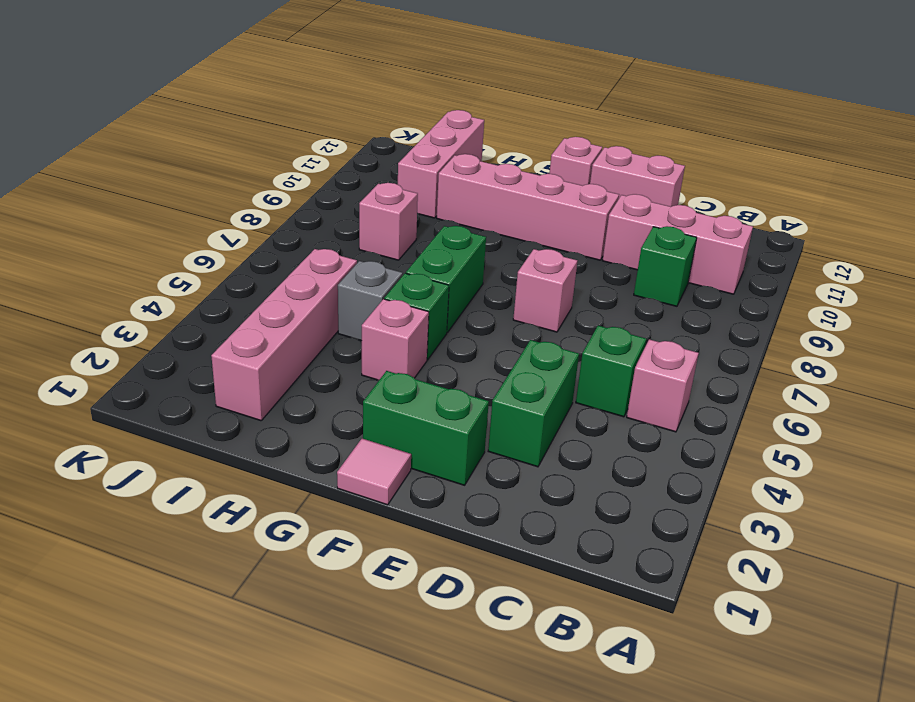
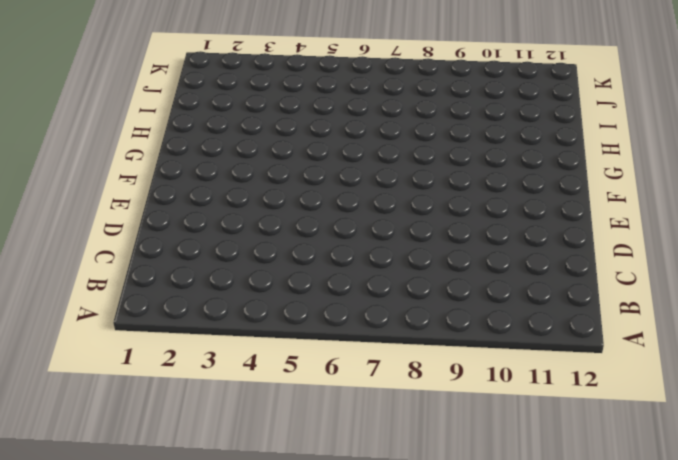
none -> pink 1x1 brick [627,339,699,432]
none -> pink 1x3 brick [603,194,753,294]
none -> green 1x1 brick [576,326,646,417]

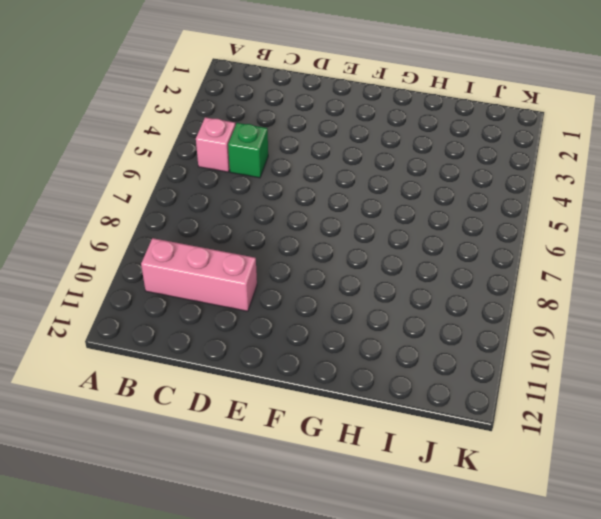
none -> green 1x1 brick [634,226,697,306]
none -> green 1x2 brick [488,340,579,467]
none -> pink 1x2 brick [590,146,685,207]

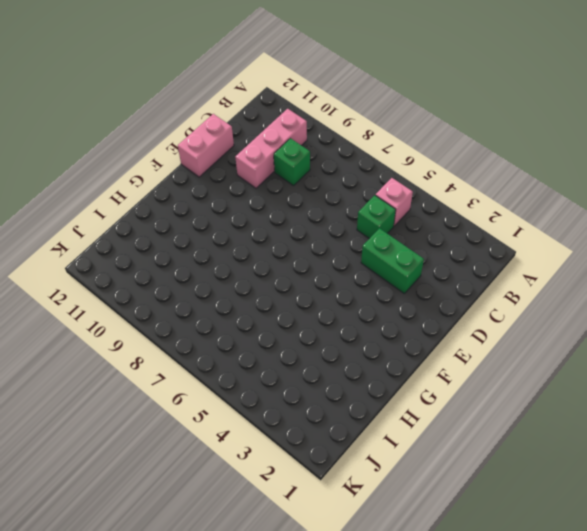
none -> green 1x2 brick [363,371,489,485]
none -> pink 1x1 brick [513,249,577,332]
none -> pink 1x4 brick [437,154,619,260]

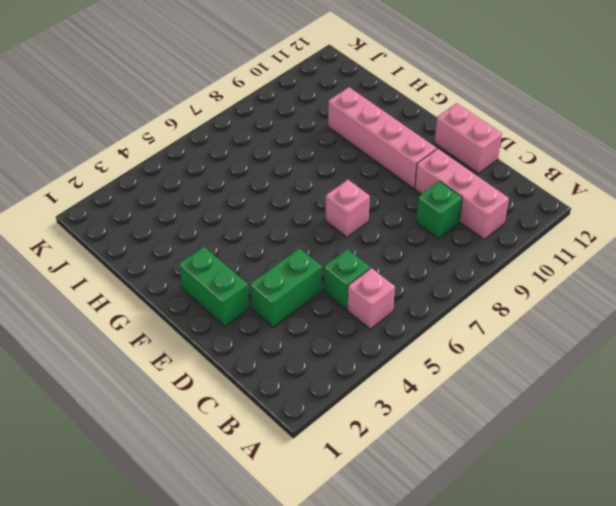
none -> pink 1x1 tile [337,439,411,505]
none -> pink 1x1 brick [549,137,602,186]
none -> pink 1x1 brick [362,299,429,380]

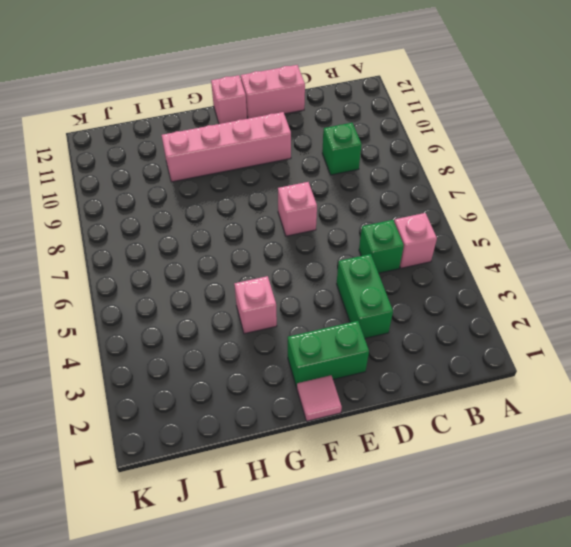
none -> pink 1x3 brick [603,194,753,294]
none -> green 1x1 brick [384,273,449,360]
none -> green 1x2 brick [406,226,486,333]

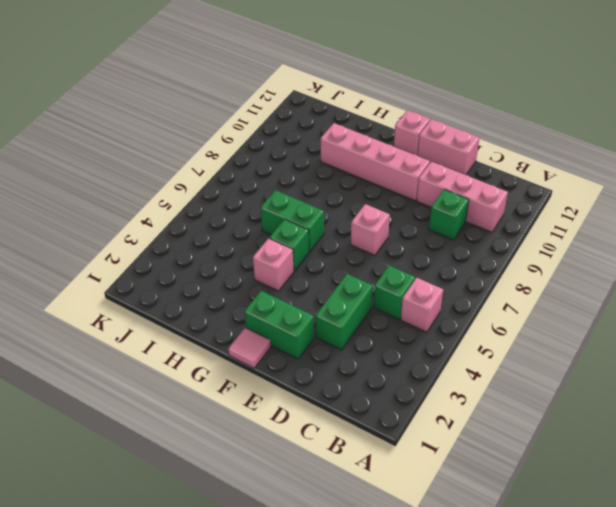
green 1x2 brick [261,190,324,252] -> green 1x2 brick turned to [406,226,486,333]
none -> grey 1x1 brick [338,261,403,341]
none -> pink 1x4 brick [211,249,357,421]
none -> pink 1x1 brick [359,183,418,260]

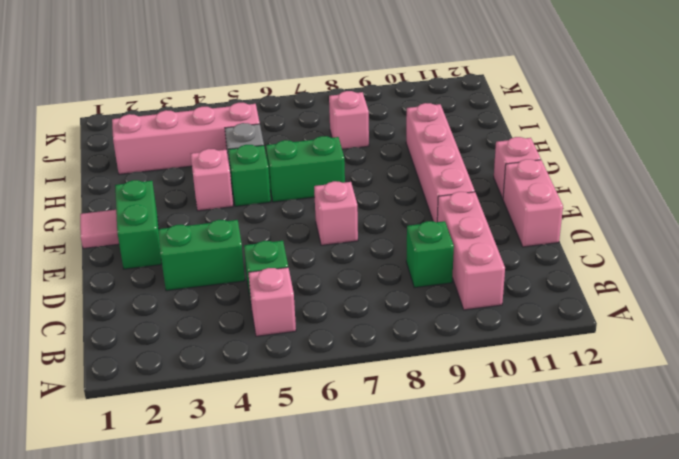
none -> pink 1x3 brick [398,110,484,218]

